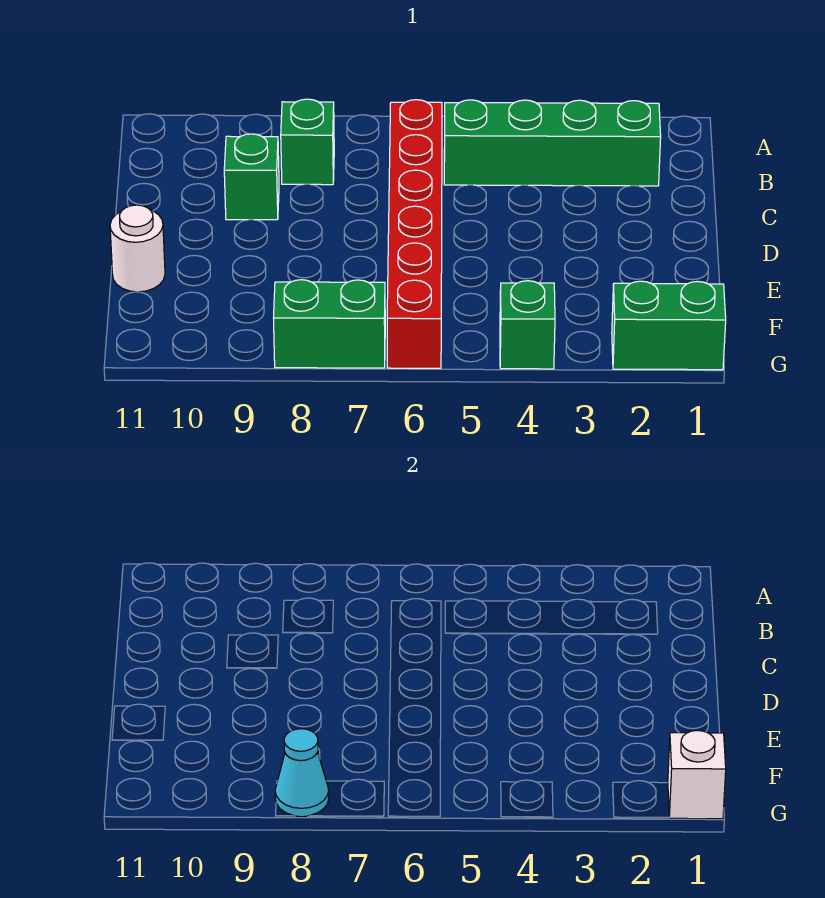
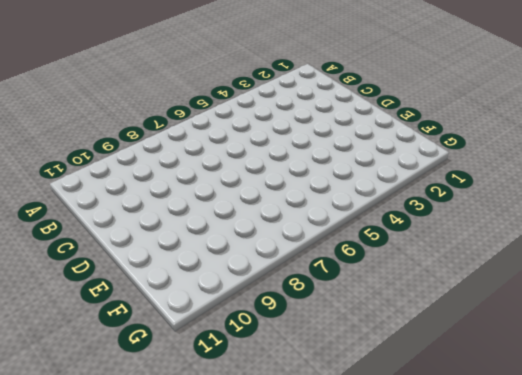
none -> green 1x4 brick [444,100,661,186]
none -> red 1x6 brick [387,100,442,368]

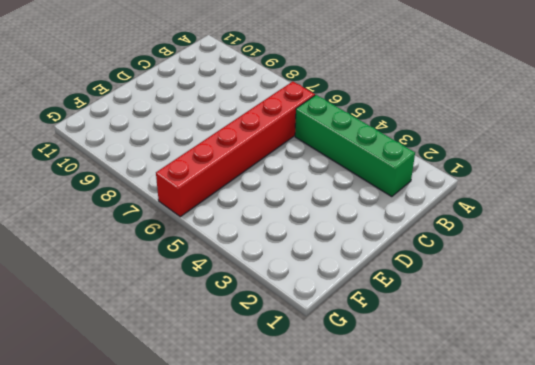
none -> green 1x1 brick [281,99,334,185]
none -> green 1x1 brick [224,134,279,220]

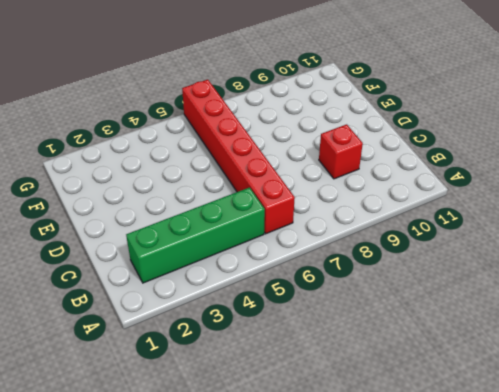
red 1x1 brick [319,124,363,179] -> green 1x1 brick [224,134,279,220]
none -> green 1x1 brick [281,99,334,185]
none -> white 1x1 round brick [110,205,165,292]

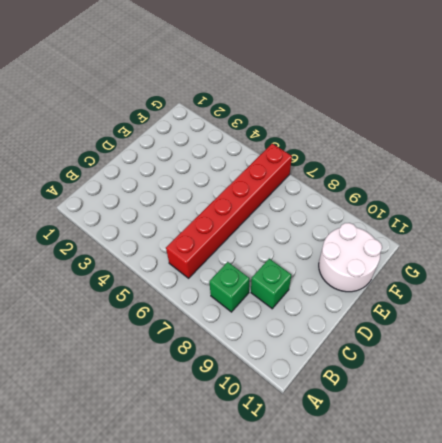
white 2x2 round brick [319,223,382,292] -> white 1x1 round brick [110,205,165,292]
none -> green 1x4 brick [444,100,661,186]
none -> green 1x2 brick [612,281,726,370]

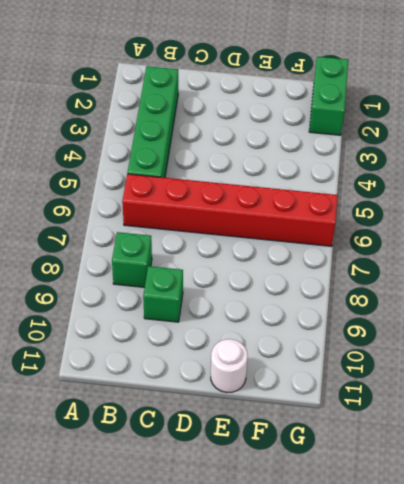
none -> green 1x1 brick [500,281,555,369]
none -> green 1x2 brick [274,280,385,368]

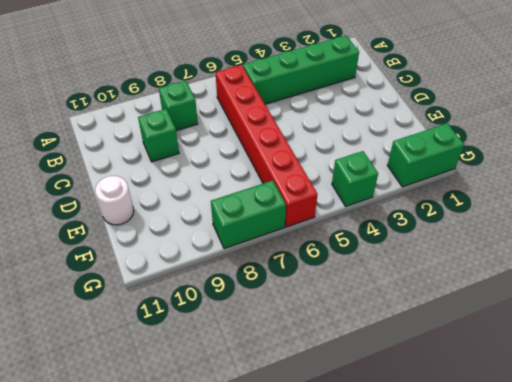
none -> white 1x1 brick [668,730,726,819]
none -> cyan 1x1 cone [275,729,329,817]

